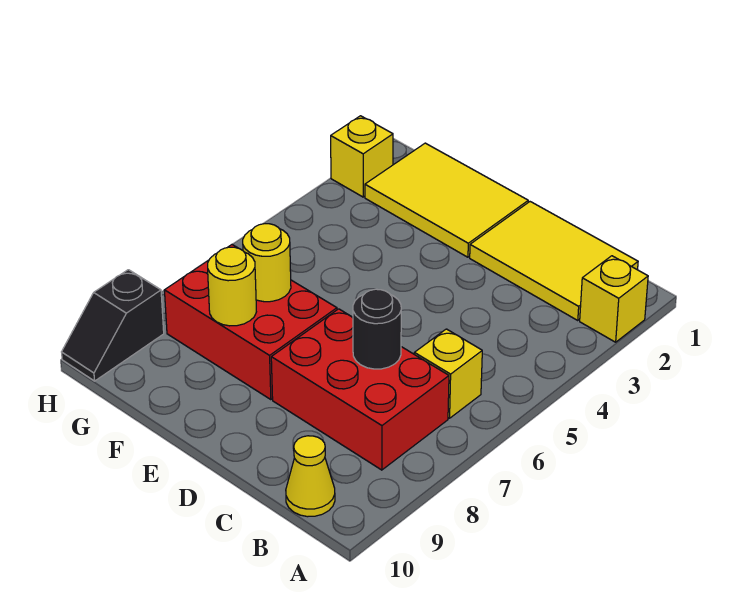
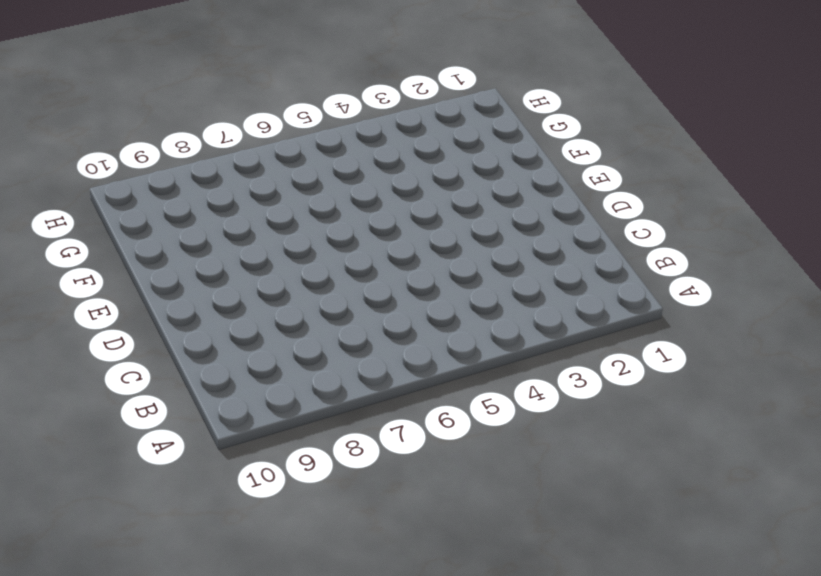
none -> yellow 1x1 brick [580,256,648,342]
none -> yellow 2x3 tile [470,202,638,321]
none -> yellow 1x1 brick [414,329,482,418]

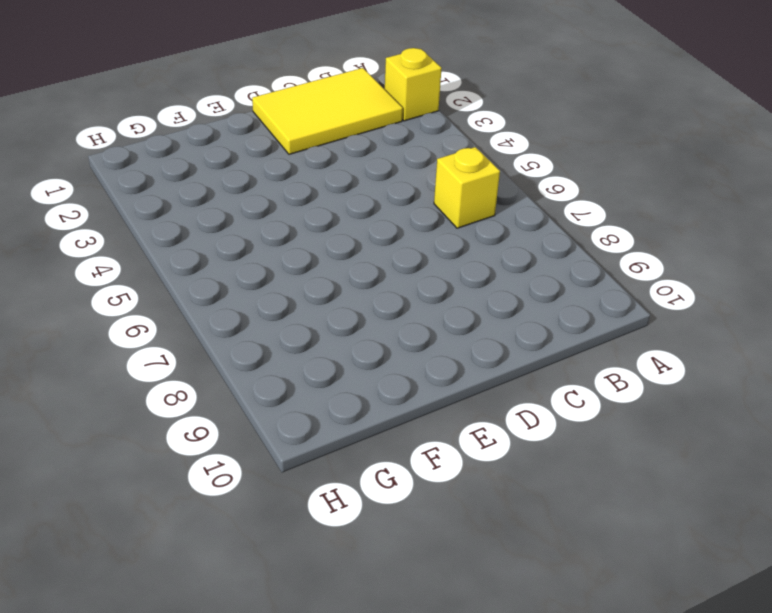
none -> red 2x3 brick [271,309,449,470]
none -> yellow 1x1 cone [286,436,335,517]
none -> yellow 2x3 tile [365,143,528,257]

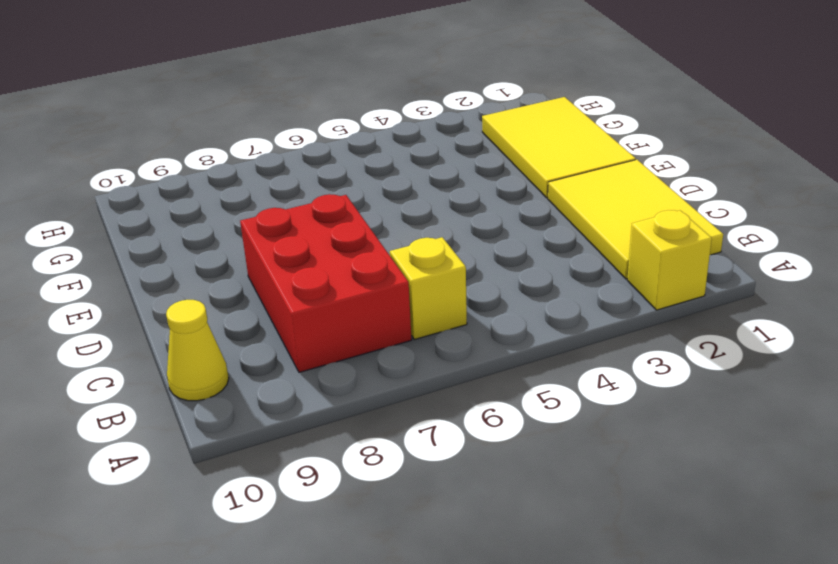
none -> red 2x3 brick [164,245,337,400]
none -> yellow 1x1 brick [331,116,393,197]
none -> black 1x2 slope [62,270,164,381]

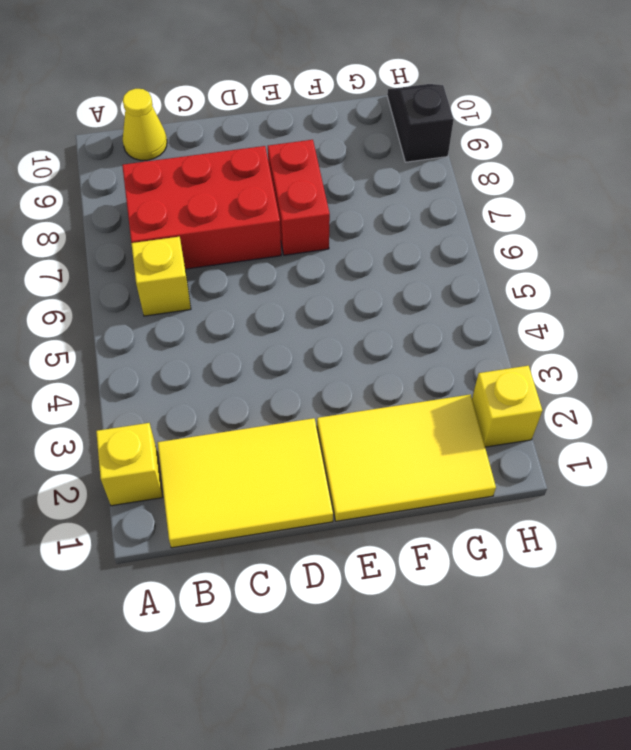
red 1x2 brick [268,140,330,255] -> red 2x3 brick [164,245,337,400]
none -> black 1x1 round brick [353,289,401,369]
none -> yellow 1x1 round brick [243,224,291,302]
none -> yellow 1x1 round brick [208,247,256,326]

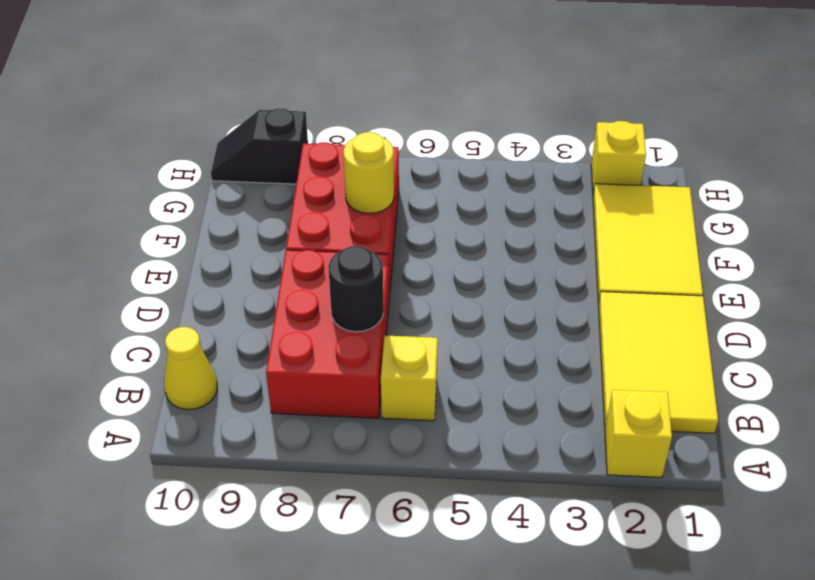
none -> yellow 1x1 round brick [208,247,256,326]

